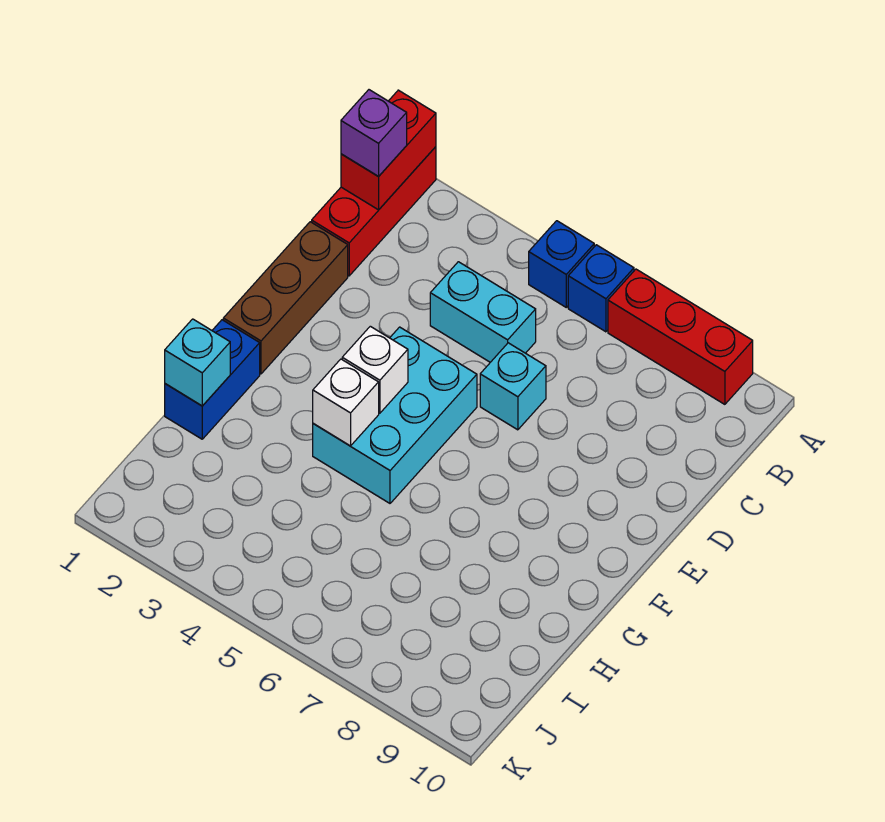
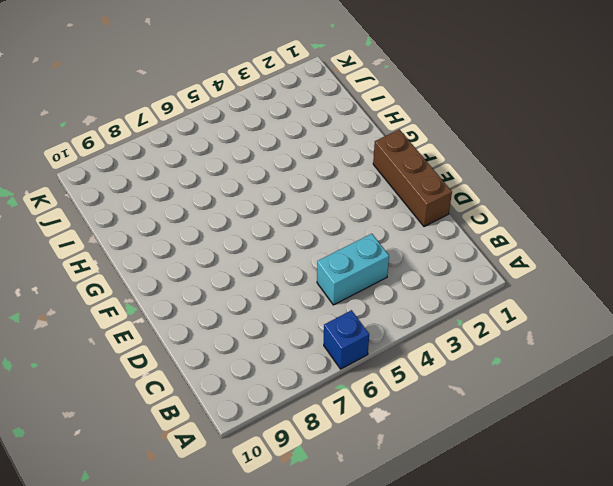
none -> red 1x3 brick [312,147,436,276]
none -> blue 1x1 brick [529,221,594,307]
none -> red 1x3 brick [608,269,753,404]

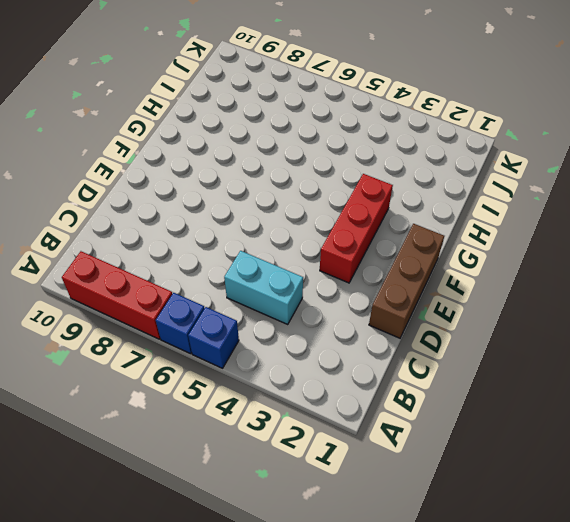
red 1x3 brick [320,174,393,283] -> red 1x3 brick moved to [312,147,436,276]
none -> cyan 1x1 brick [480,343,546,430]
none -> cyan 2x3 brick [313,327,477,503]
none -> blue 1x2 brick [165,320,260,439]

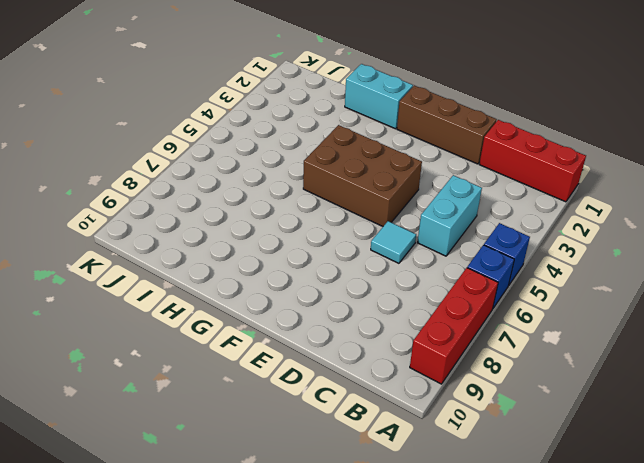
cyan 1x1 tile [371,221,416,263] -> cyan 1x1 brick [480,343,546,430]
brown 2x3 brick [303,125,422,226] -> cyan 2x3 brick [313,327,477,503]
cyan 1x2 brick [345,64,413,129] -> blue 1x2 brick [165,320,260,439]
none -> red 1x2 brick [341,90,436,210]
none -> white 1x1 brick [342,326,408,413]
none -> white 1x1 brick [313,359,379,446]

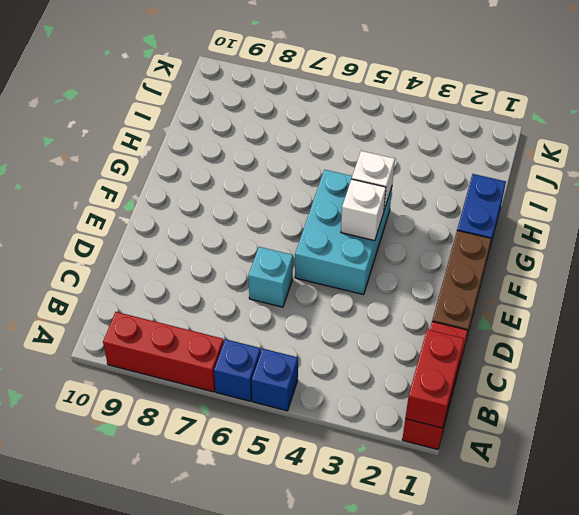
none -> cyan 1x2 brick [430,262,536,362]
none -> cyan 1x1 brick [165,319,230,406]
none -> purple 1x1 brick [341,90,407,177]

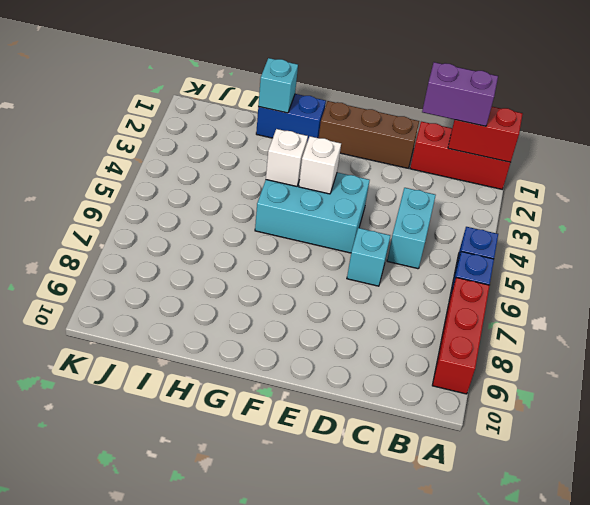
purple 1x2 brick [422,62,498,126] -> purple 1x1 brick [341,90,407,177]

